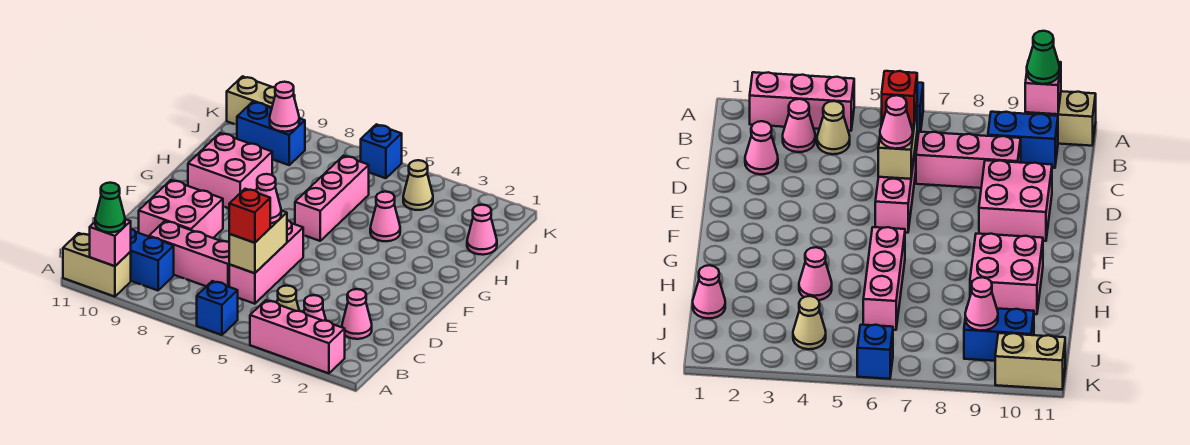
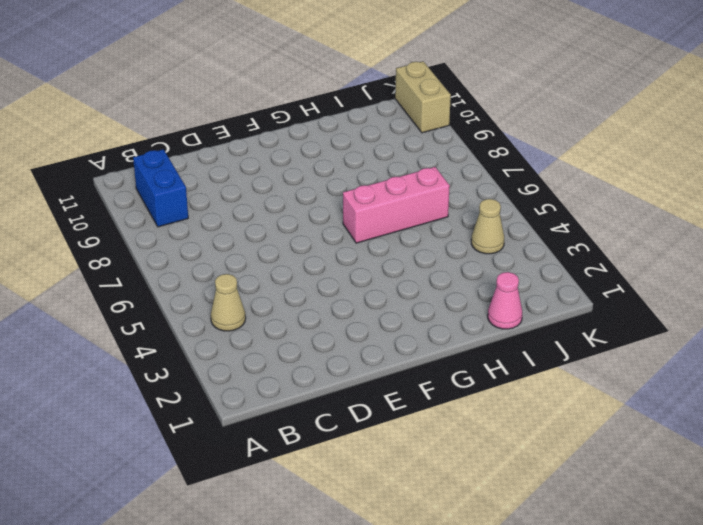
none -> pink 1x3 brick [250,300,345,373]
none -> blue 1x1 brick [197,281,238,335]
none -> tan 1x2 brick [63,233,131,297]

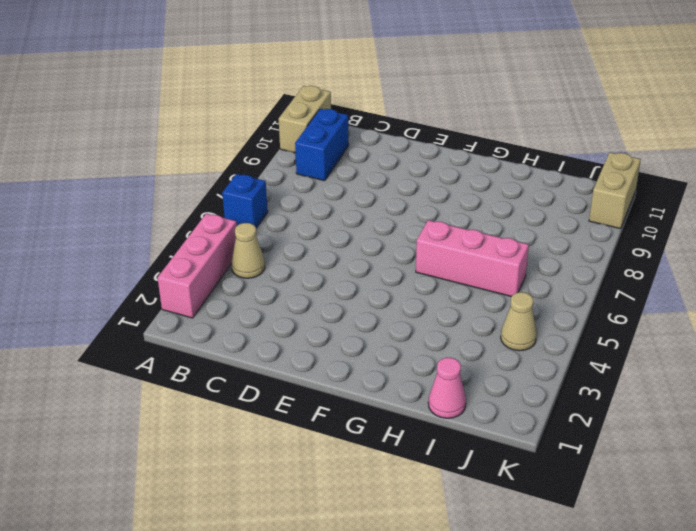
none -> pink 1x1 cone [304,295,326,321]
none -> pink 1x1 cone [342,289,372,339]
none -> pink 1x3 brick [229,220,303,304]

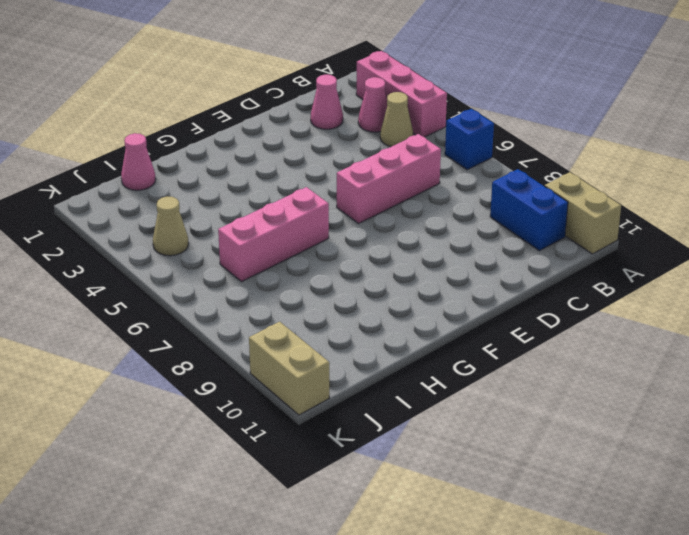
none -> pink 1x3 brick [149,221,230,287]
none -> pink 2x2 brick [139,180,223,238]
none -> pink 2x2 brick [188,133,272,208]

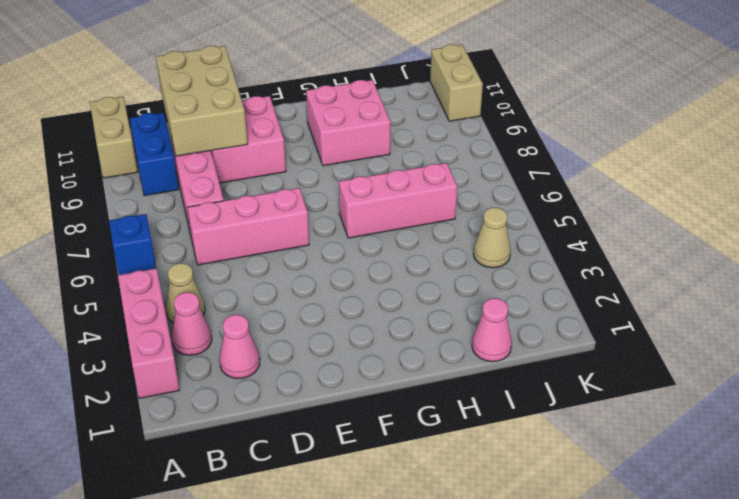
tan 2x3 brick [156,46,248,156] -> none
none -> pink 1x1 cone [370,192,400,241]
none -> blue 1x2 brick [237,102,305,165]
none -> blue 1x1 brick [361,124,402,178]

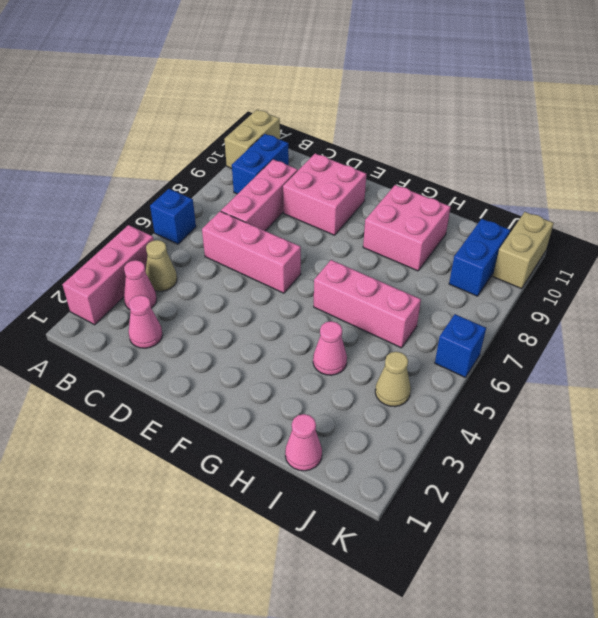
none -> pink 1x1 brick [90,219,131,266]
none -> tan 1x2 brick [229,211,287,273]
none -> pink 1x1 cone [270,82,299,132]

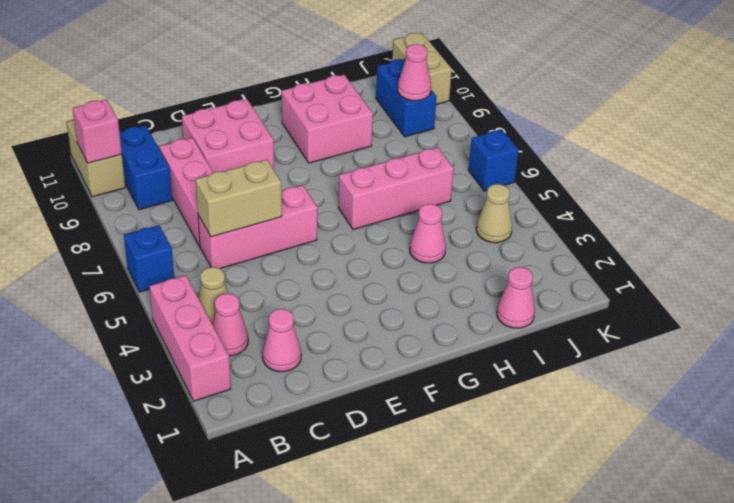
none -> green 1x1 cone [95,183,125,232]
none -> red 1x1 brick [229,189,270,243]
none -> pink 1x1 cone [256,174,281,223]

